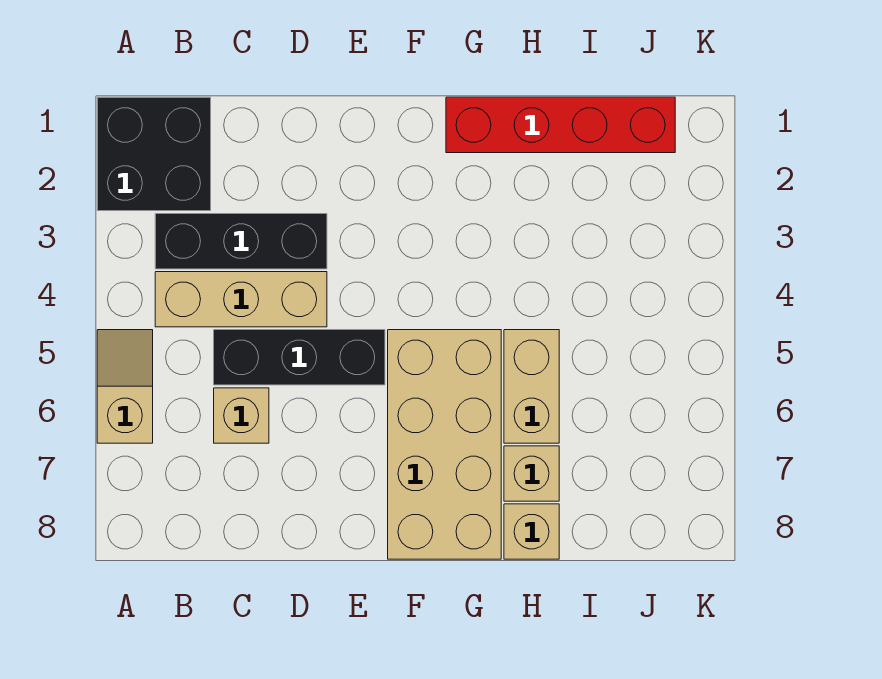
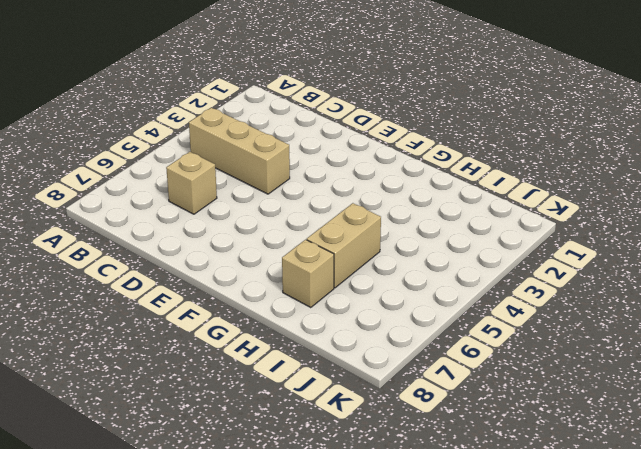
none -> black 2x2 brick [97,97,211,211]
none -> tan 1x2 slope [97,330,153,443]

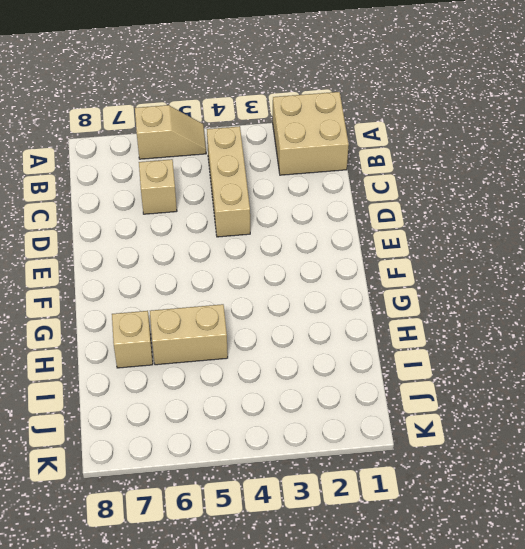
tan 2x2 brick [273,92,349,175] -> black 2x2 brick [97,97,211,211]
none -> black 1x3 brick [155,214,327,269]
none -> black 1x3 brick [214,330,385,385]

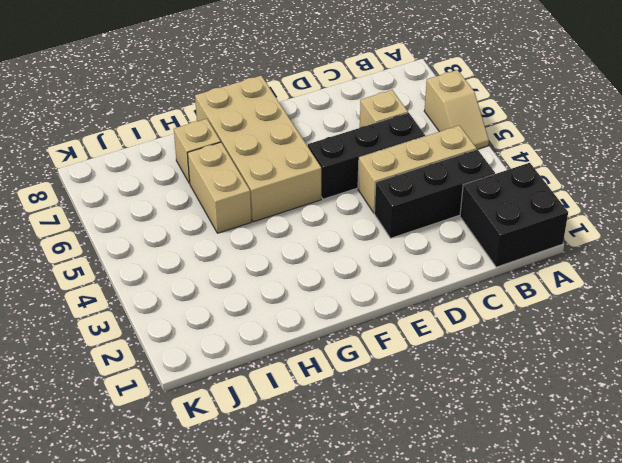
none -> red 1x4 brick [446,97,675,153]
none -> tan 1x1 brick [504,504,559,559]

